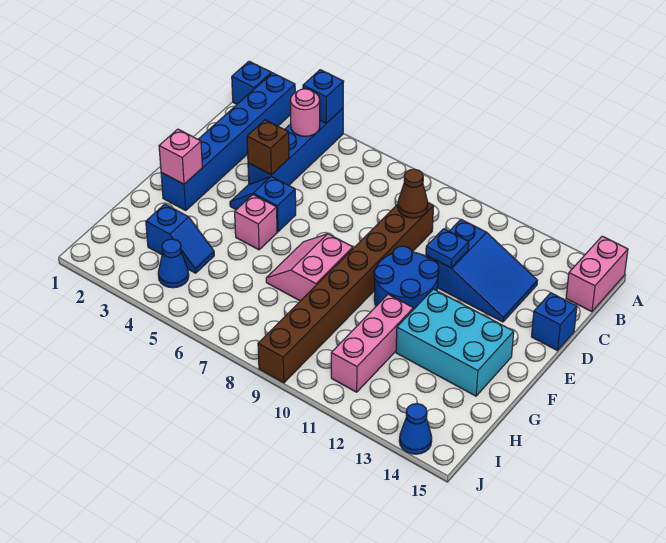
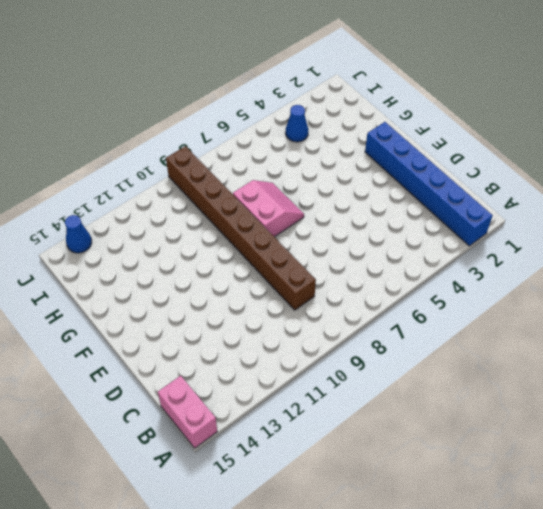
none -> blue 1x1 brick [232,61,271,104]
none -> blue 1x4 brick [248,109,343,185]
none -> blue 2x3 slope [426,220,537,322]

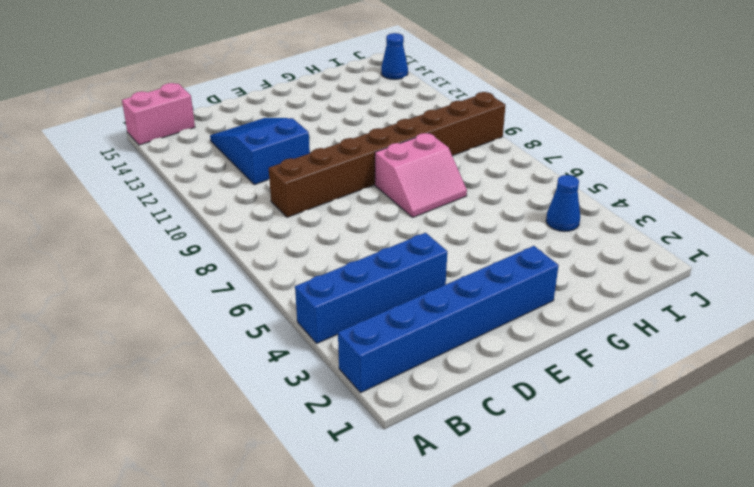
none -> blue 1x1 brick [232,61,271,104]
none -> blue 1x1 brick [532,293,577,351]
none -> blue 1x2 slope [230,177,296,232]

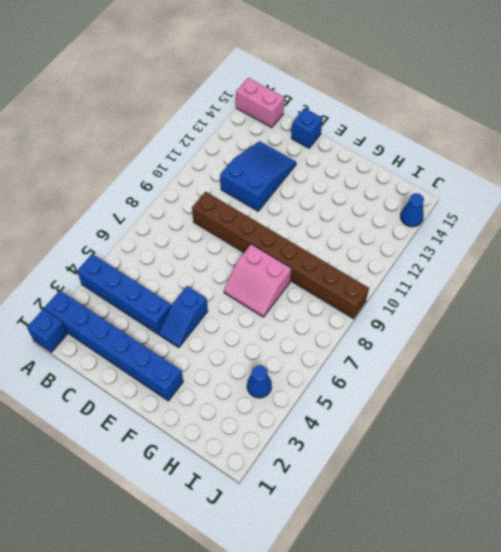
none -> blue 2x2 round brick [374,246,439,310]
none -> pink 1x1 brick [235,195,277,250]
none -> cyan 2x3 brick [396,289,514,396]

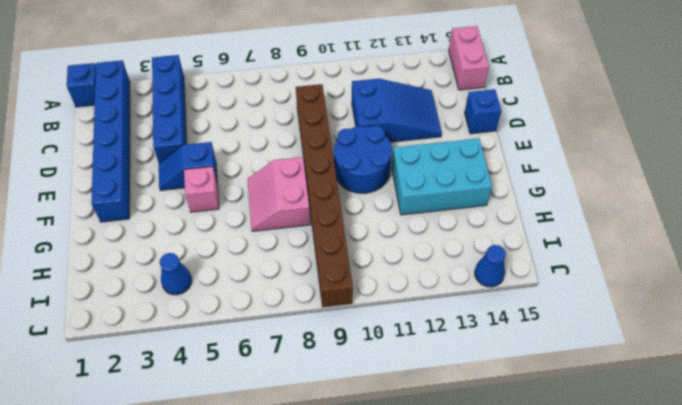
none -> pink 1x3 brick [331,294,413,392]
none -> blue 1x2 slope [146,204,214,273]
none -> blue 1x1 brick [303,70,344,123]

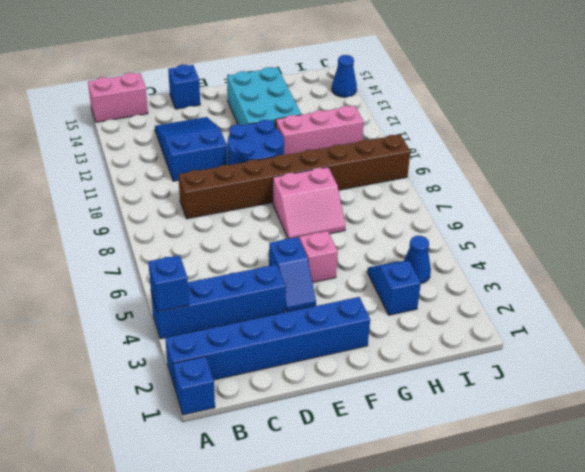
none -> pink 1x1 round brick [290,89,320,136]
none -> brown 1x1 cone [398,169,428,218]
none -> brown 1x1 brick [247,120,289,175]

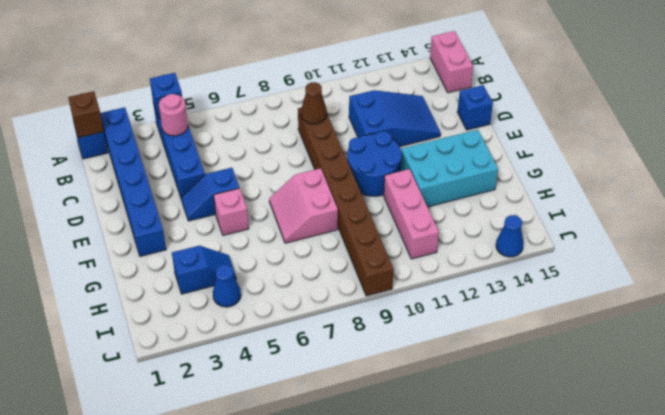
brown 1x1 brick [68,91,104,138] -> brown 1x1 brick moved to [247,120,289,175]
none -> blue 1x1 plate [426,229,469,268]
none -> pink 1x1 brick [159,129,203,184]

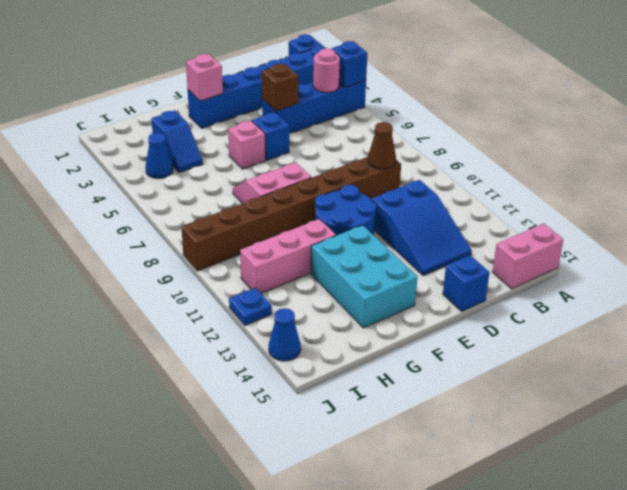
blue 1x1 plate [229,288,272,325] -> blue 1x1 plate moved to [426,229,469,268]

